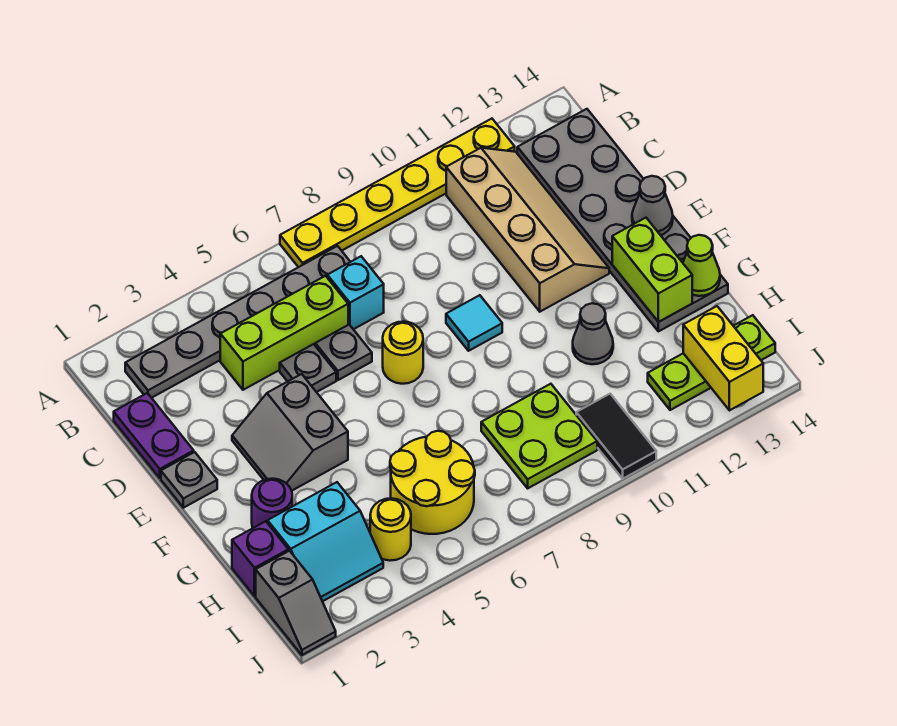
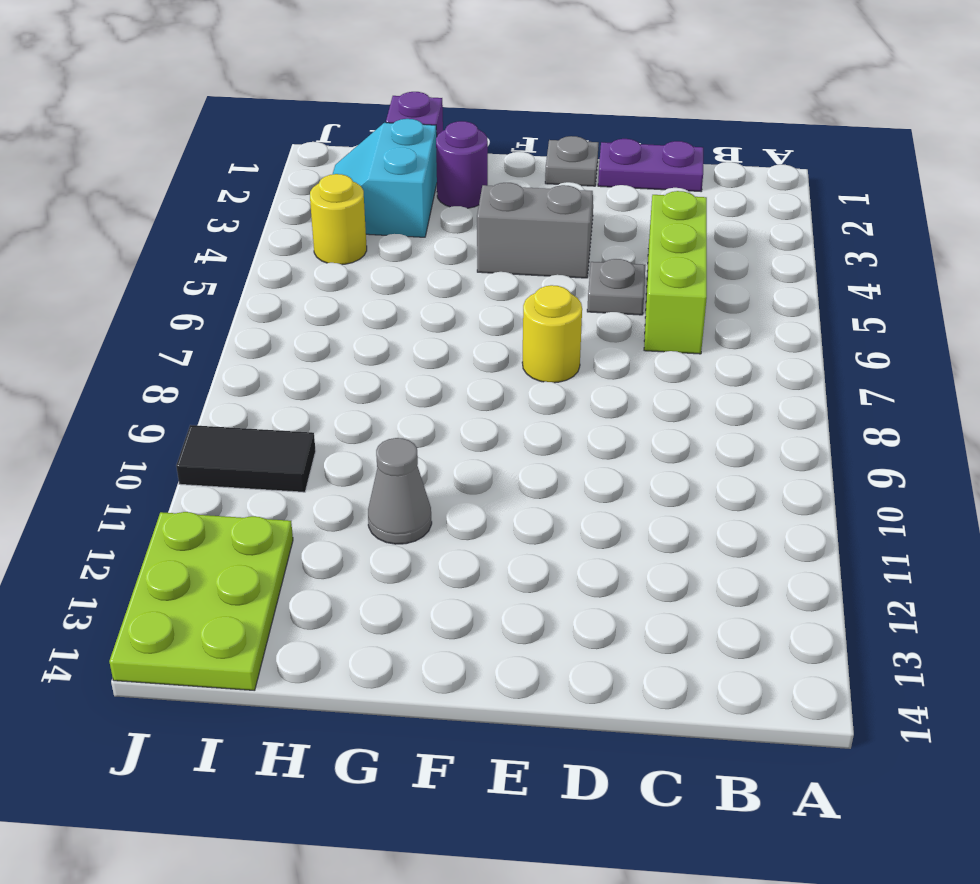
lime 2x3 plate [109,512,293,691] -> lime 1x3 plate [648,315,775,410]
none -> yellow 1x6 plate [280,119,515,267]
none -> grey 1x6 plate [125,246,350,398]
none -> tan 2x4 slope [446,148,609,312]

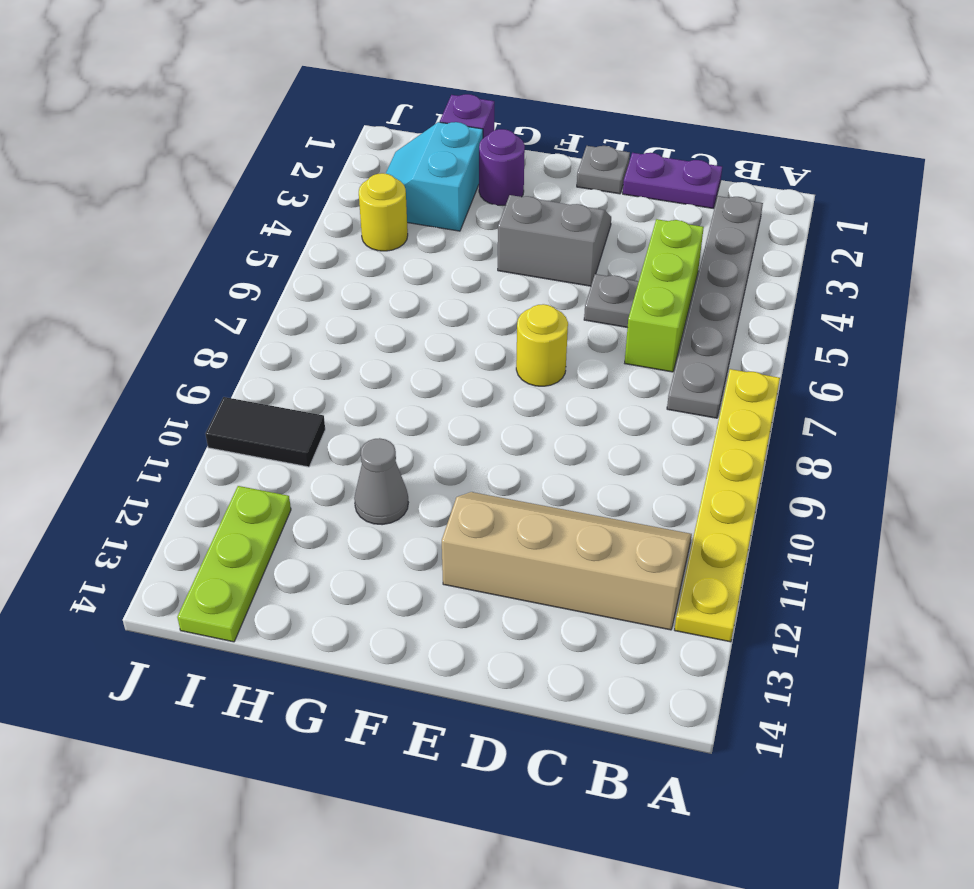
tan 2x4 slope [442,492,692,630] -> tan 2x4 slope turned to [446,148,609,312]
none -> grey 2x6 plate [517,109,728,331]
none -> cyan 1x1 brick [327,256,384,329]
none -> grey 1x1 plate [315,325,372,380]

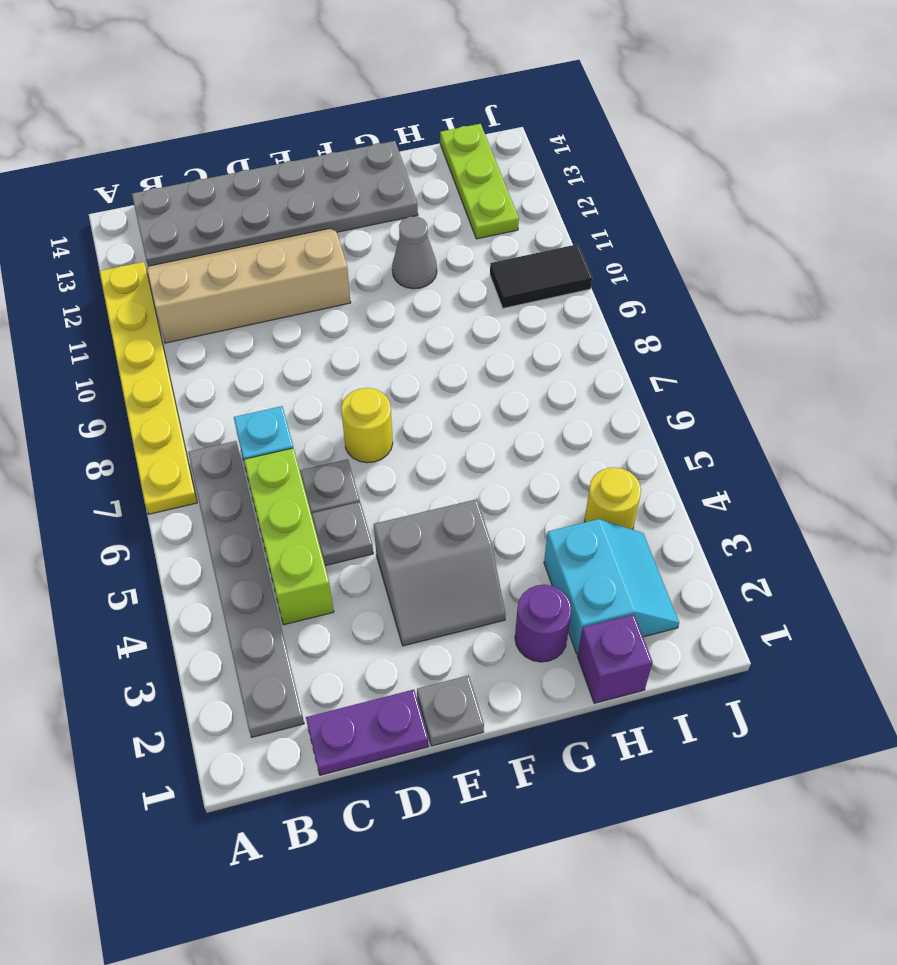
none -> cyan 1x1 tile [446,295,502,351]
none -> yellow 2x2 round brick [390,431,475,534]
none -> lime 2x2 plate [481,384,597,488]

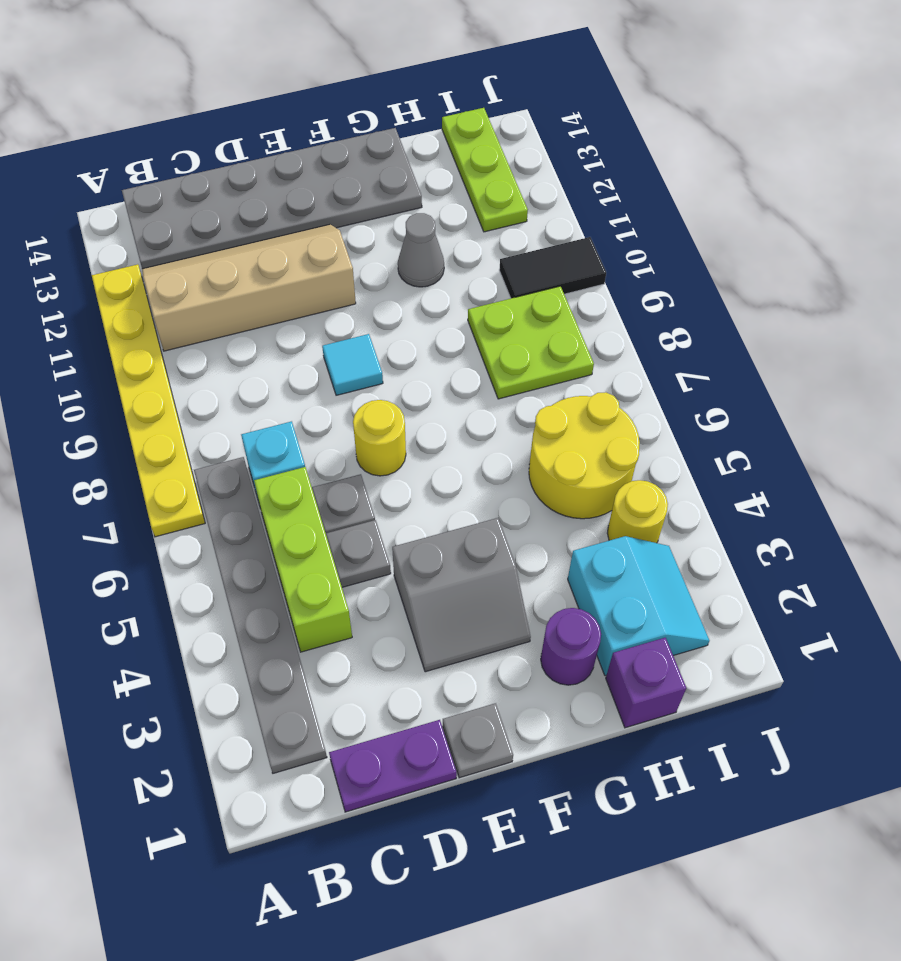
none -> grey 1x2 slope [256,551,336,655]
none -> grey 1x1 cone [632,176,673,235]
none -> lime 1x2 brick [612,218,692,322]

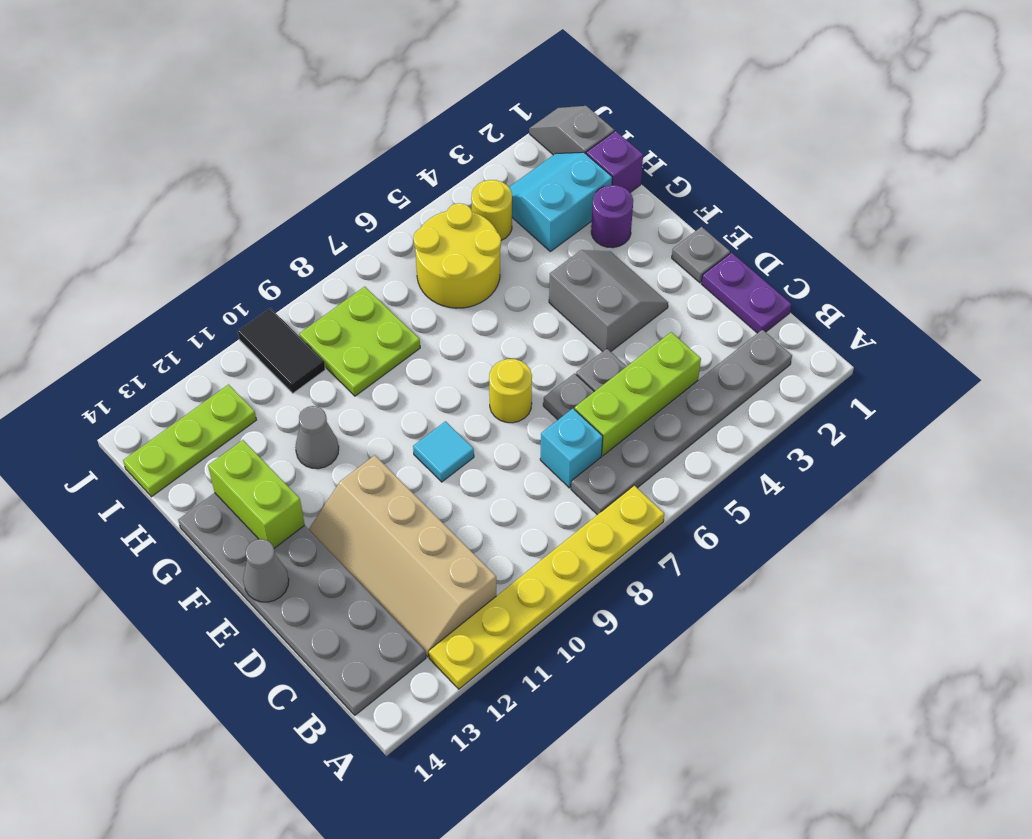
none -> lime 1x1 cone [683,235,720,296]
none -> yellow 1x2 brick [683,306,763,410]

